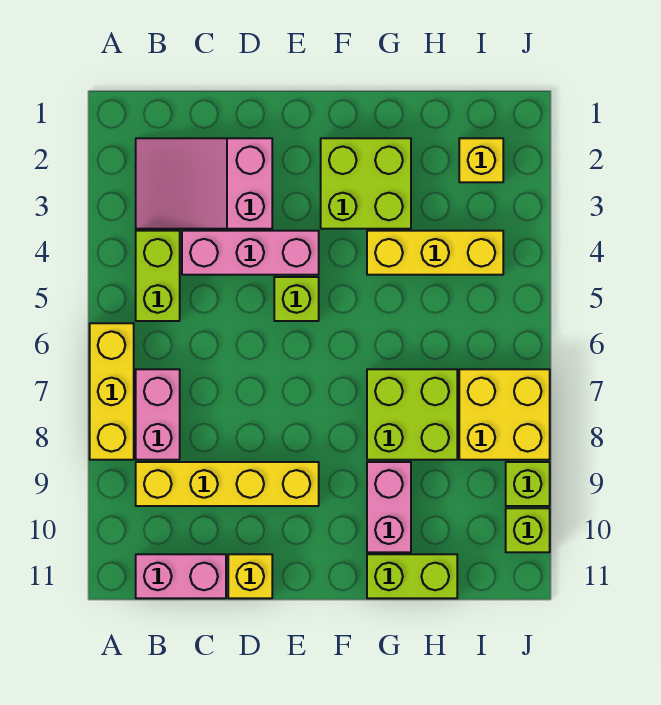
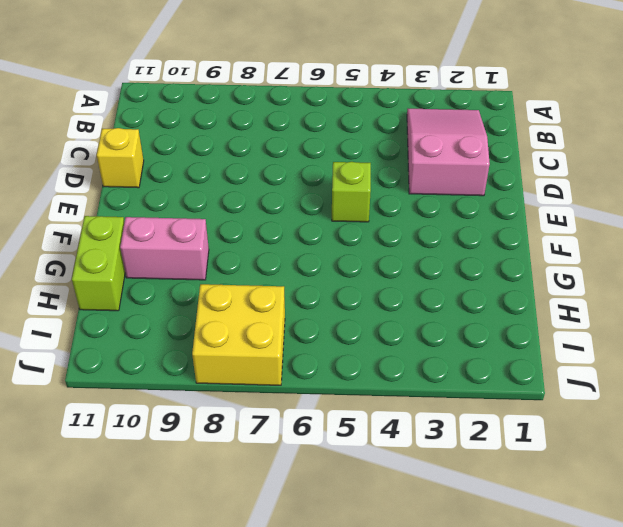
none -> yellow 1x3 brick [90,323,134,460]
none -> lime 1x2 brick [136,231,180,321]
none -> pink 1x2 brick [136,369,180,460]

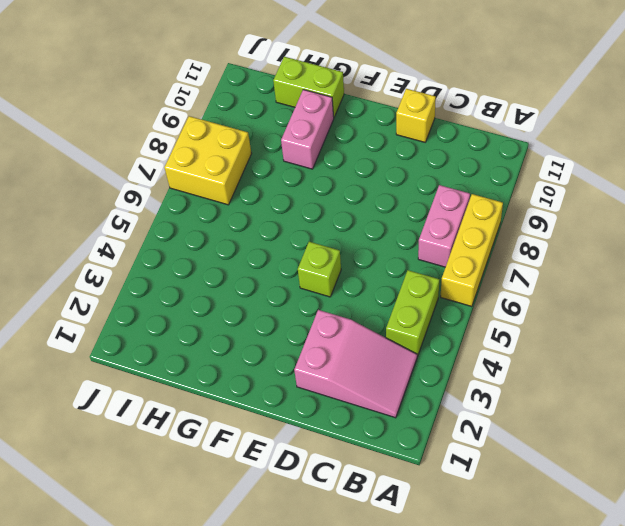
none -> yellow 1x4 brick [136,462,319,506]
none -> pink 1x2 brick [136,554,226,598]
none -> pink 1x3 brick [182,231,319,275]

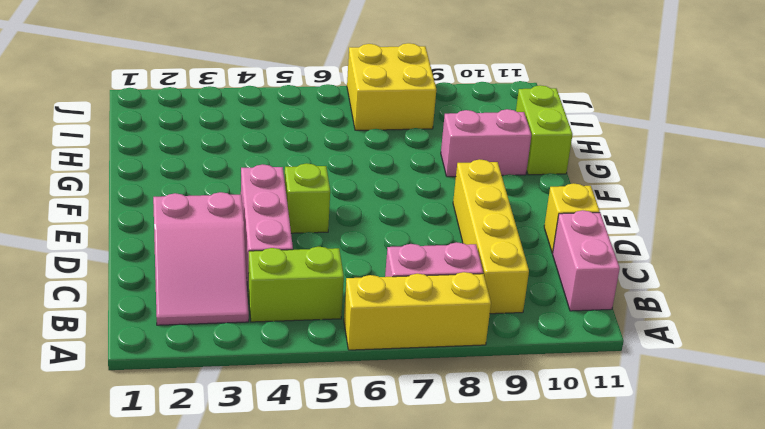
none -> lime 2x2 brick [321,138,411,229]
none -> yellow 1x3 brick [367,231,503,275]
none -> lime 2x2 brick [367,369,457,460]

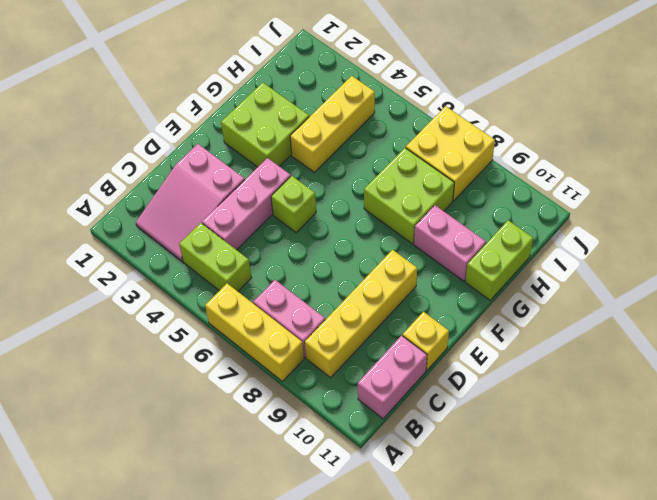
none -> yellow 1x1 brick [459,138,503,182]
none -> lime 1x1 brick [506,462,550,506]
none -> lime 1x1 brick [506,508,550,552]

